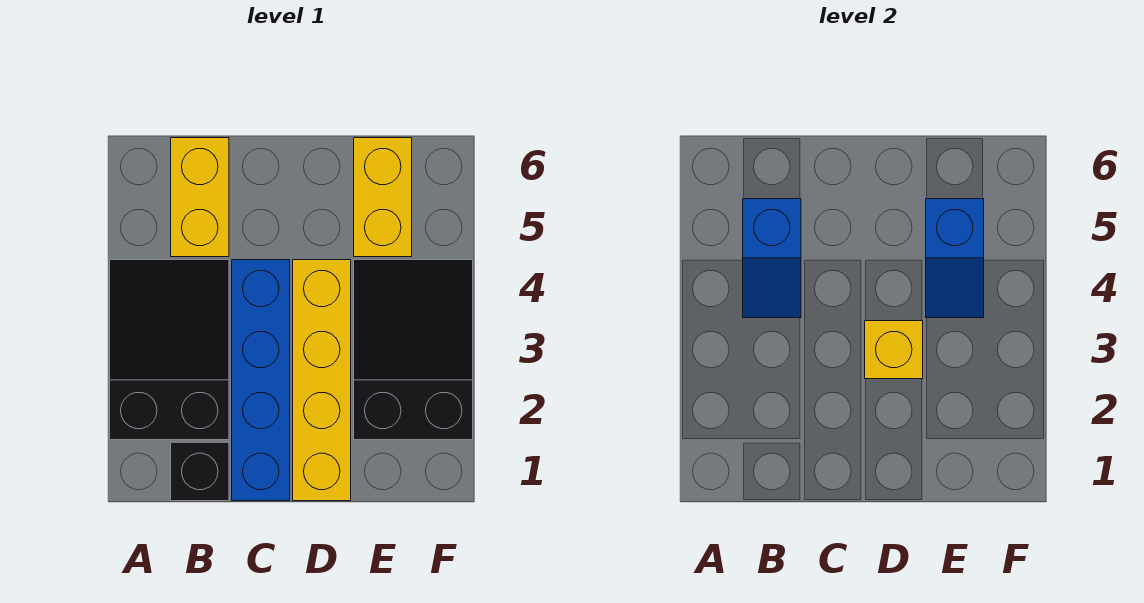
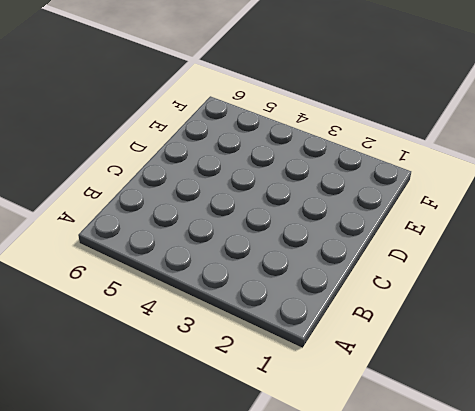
none -> black 2x3 slope [110,260,229,440]
none -> black 1x1 brick [171,442,229,501]

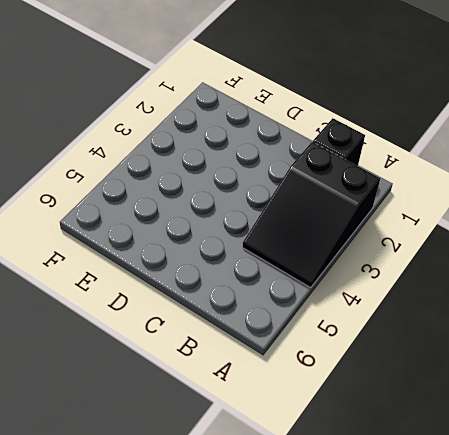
none -> yellow 1x2 brick [171,138,229,257]
none -> blue 1x4 brick [232,260,290,501]

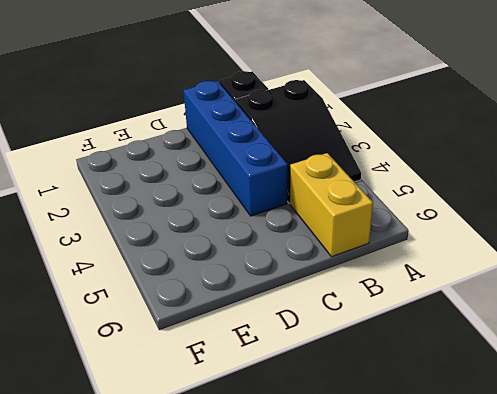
none -> yellow 1x4 brick [293,260,351,501]
none -> black 2x3 slope [354,260,473,440]

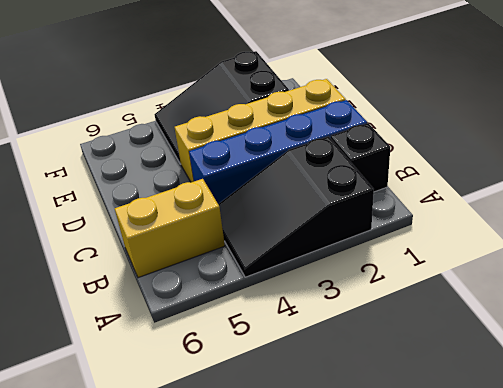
none -> yellow 1x2 brick [354,138,412,257]
none -> blue 1x2 slope [743,199,801,318]

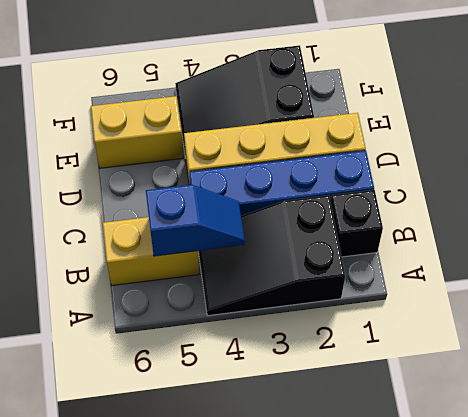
none -> yellow 1x1 brick [865,321,923,379]
none -> blue 1x2 slope [926,199,984,318]

